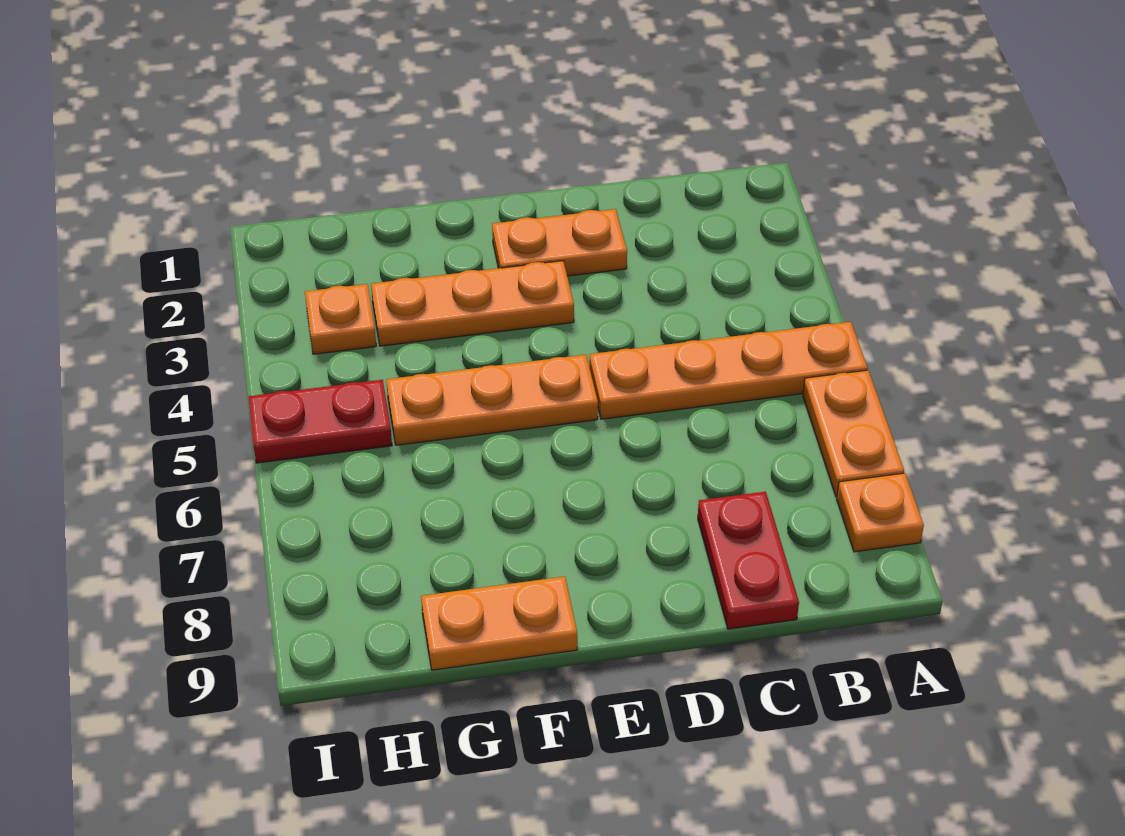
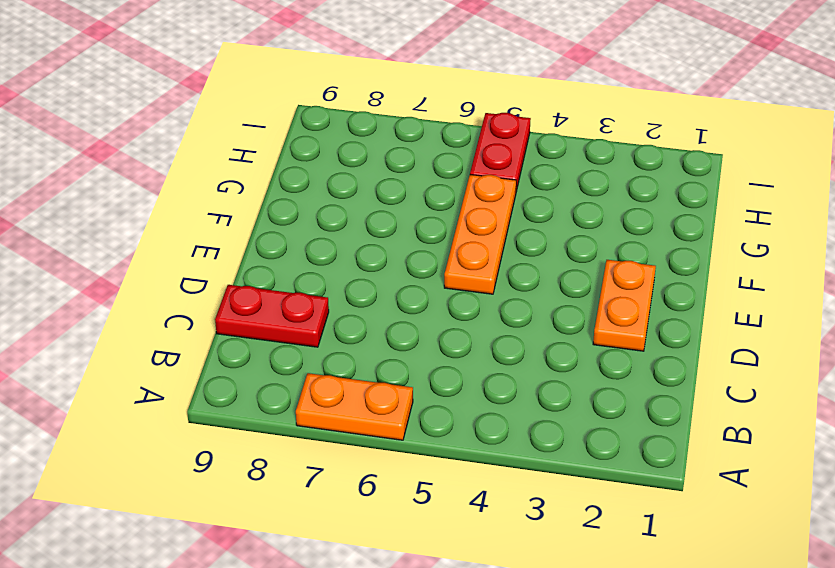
none -> orange 1x4 plate [589,322,868,419]
none -> orange 1x1 plate [837,473,924,552]

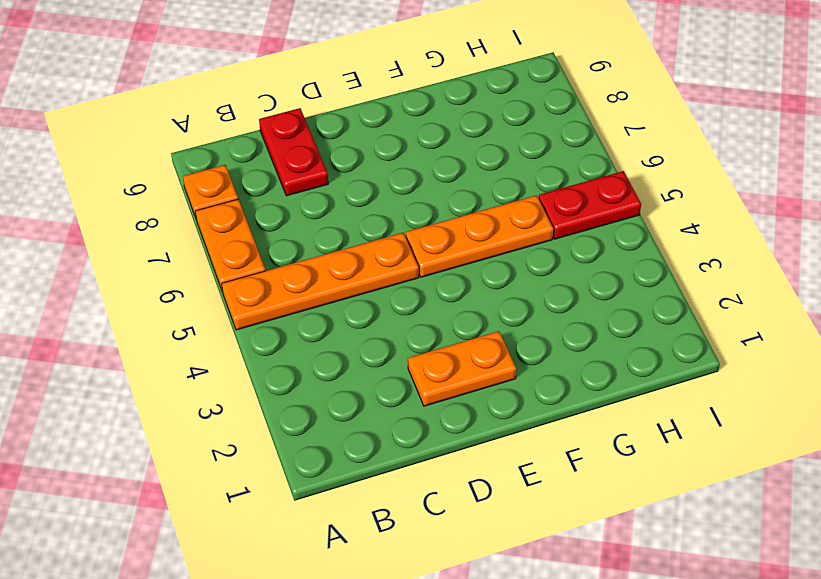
none -> orange 1x3 plate [371,261,574,346]
none -> orange 1x2 plate [421,576,577,670]

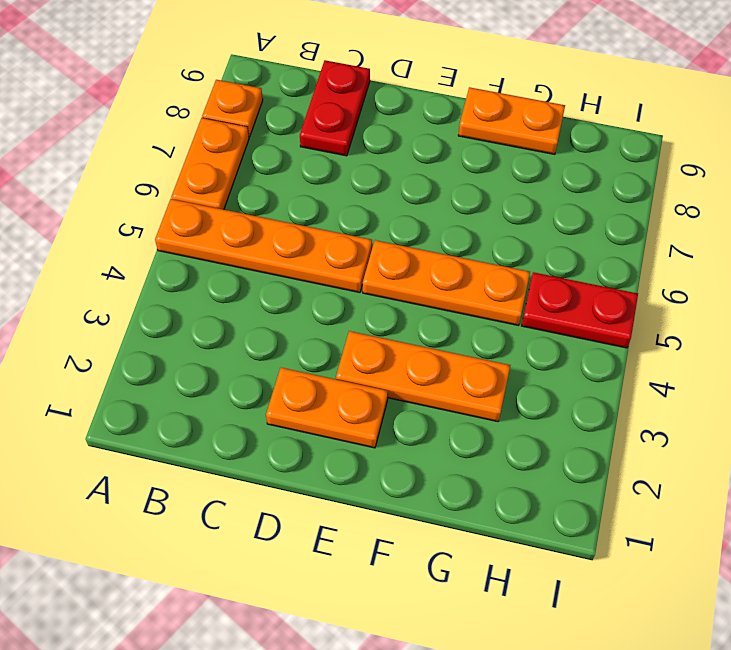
none -> orange 1x1 plate [305,284,376,354]

